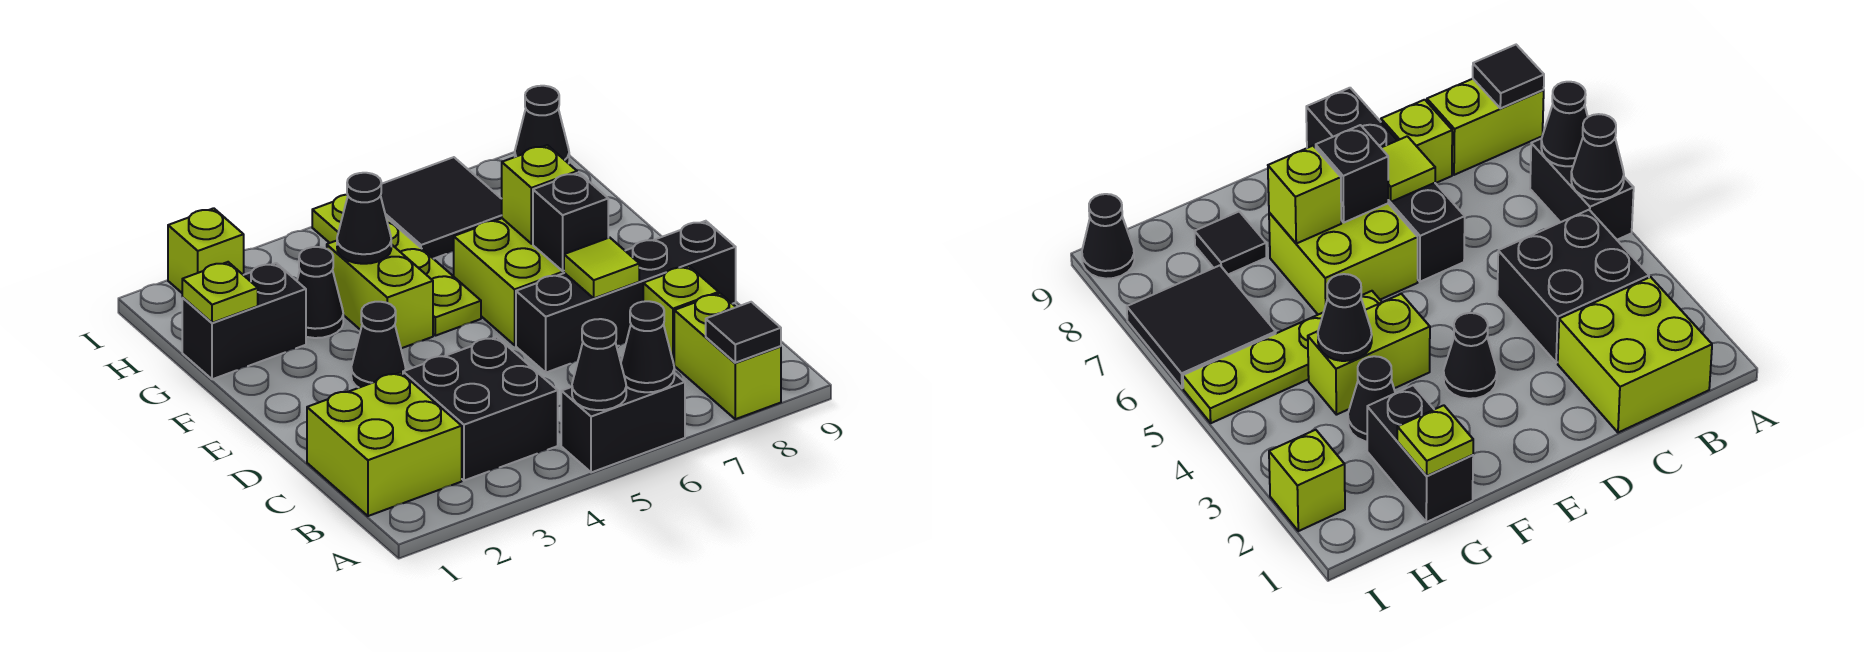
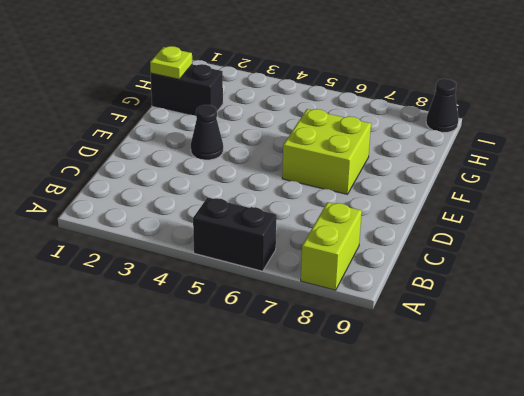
none -> lime 2x2 brick [307,372,462,516]
none -> black 2x2 brick [403,337,558,481]
none -> lime 1x1 brick [643,266,719,363]

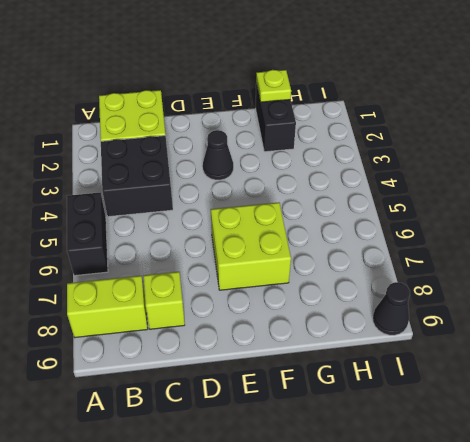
none -> black 1x4 brick [516,221,736,373]
none -> lime 1x2 brick [327,241,433,348]
none -> lime 1x4 plate [312,195,481,336]

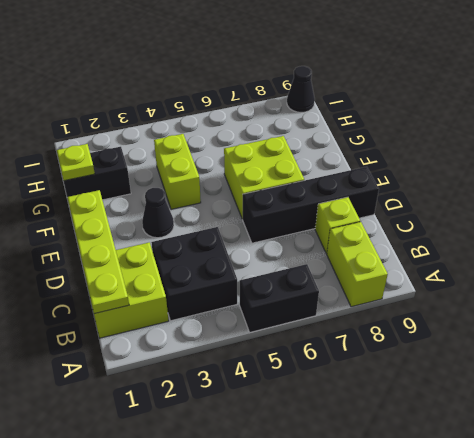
lime 1x4 plate [67,190,129,314] -> lime 1x4 plate moved to [312,195,481,336]
none -> black 1x1 cone [297,247,343,338]
none -> black 1x1 tile [1195,212,1267,274]
none -> black 2x2 tile [381,157,502,259]

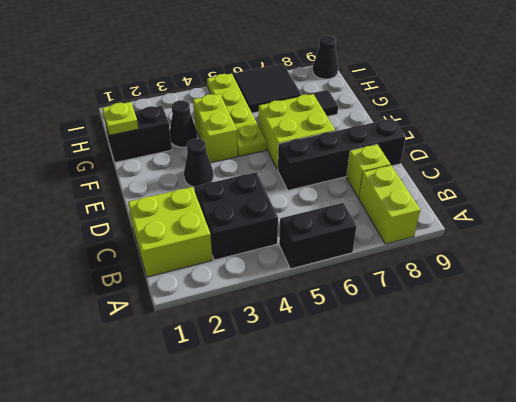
none -> lime 1x1 brick [168,208,244,293]
none -> black 1x1 cone [572,319,626,410]
none -> black 1x1 cone [621,301,674,392]

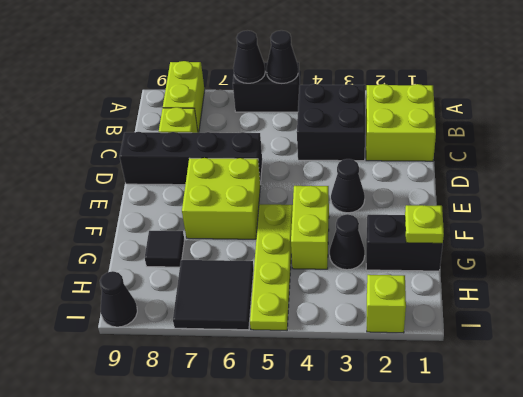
none -> black 1x1 tile [706,302,781,363]
none -> lime 1x1 tile [564,238,639,298]
none -> black 1x1 brick [533,173,608,271]

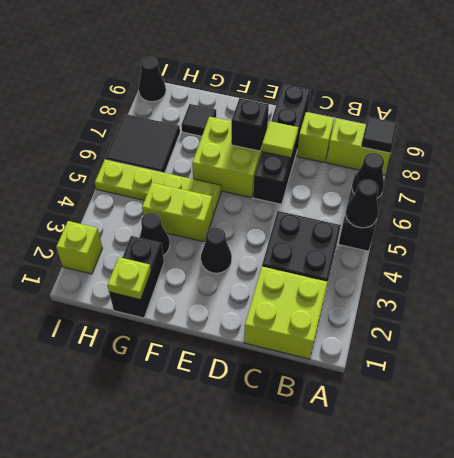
none -> lime 1x1 brick [502,145,577,244]
none -> black 1x1 cone [337,173,391,264]

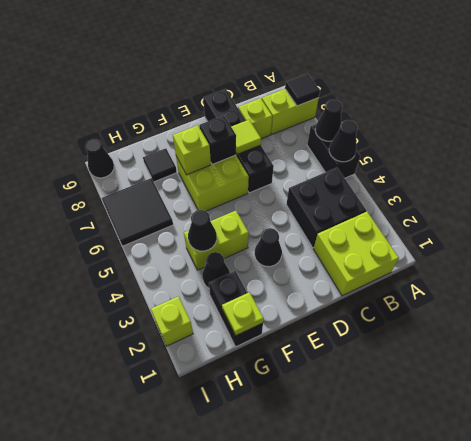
none -> lime 1x4 plate [312,195,481,336]

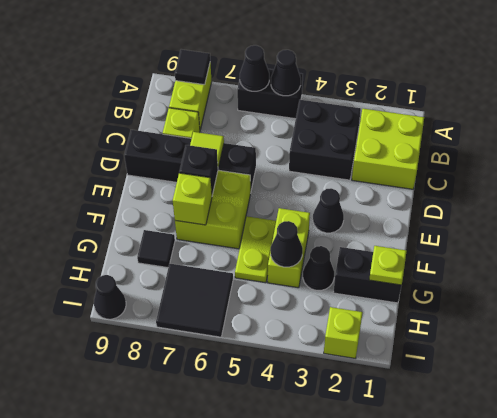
lime 1x2 plate [235,216,276,283] -> lime 1x4 plate [312,195,481,336]

